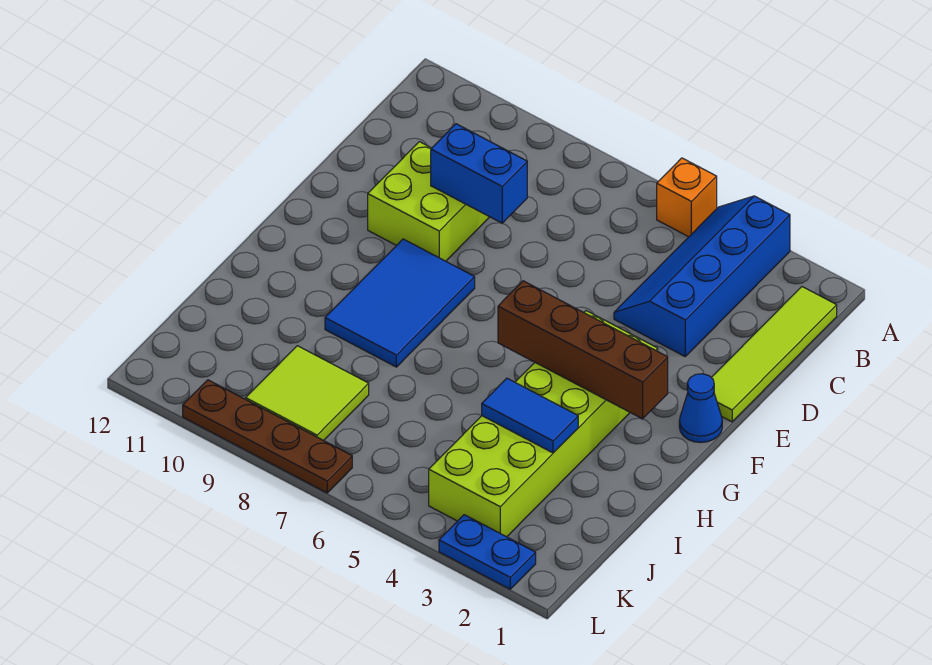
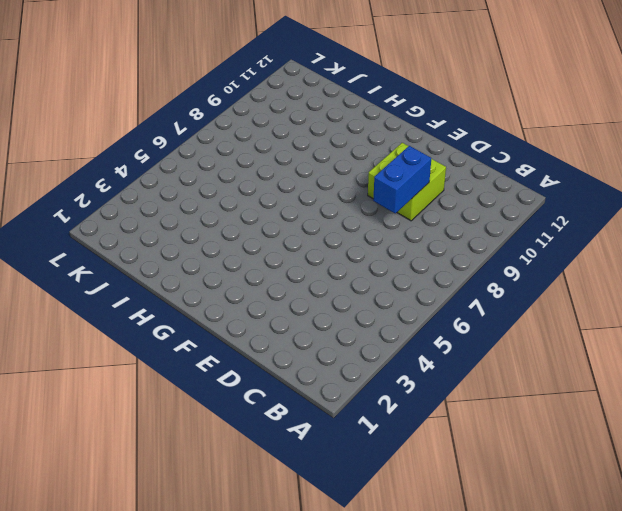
none -> blue 2x4 slope [614,196,790,356]
none -> orange 1x1 brick [657,158,717,237]
none -> lime 1x4 tile [711,287,837,422]

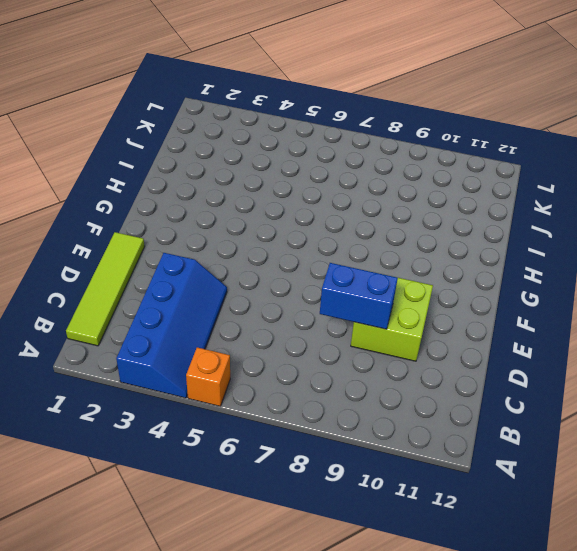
none -> blue 1x1 cone [679,374,722,443]
none -> lime 2x6 brick [429,311,658,537]
none -> blue 2x3 tile [325,239,475,367]

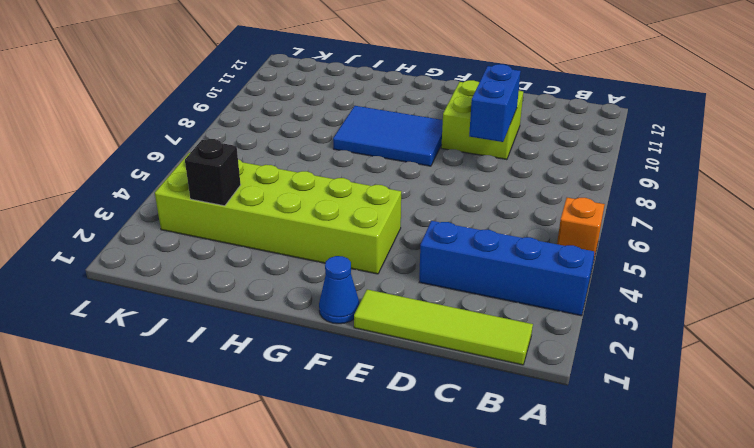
black 1x1 brick [185,139,241,206] -> none
none -> lime 2x2 tile [246,346,369,441]
none -> blue 1x2 plate [439,515,536,589]
none -> brown 1x4 plate [183,380,352,493]

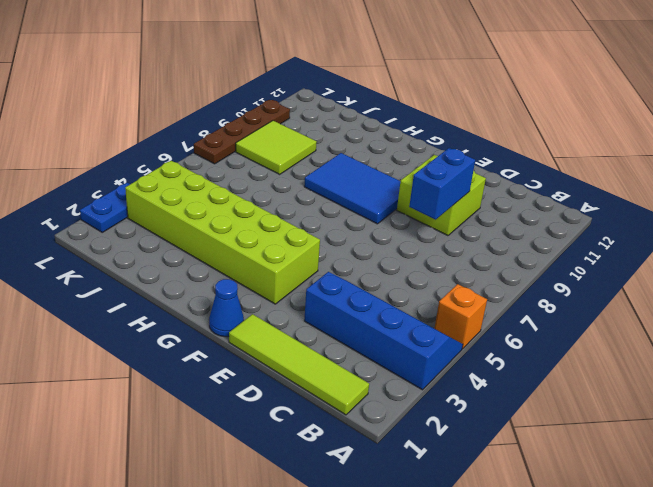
none -> brown 1x4 brick [498,281,668,419]
none -> blue 1x2 tile [482,378,578,453]

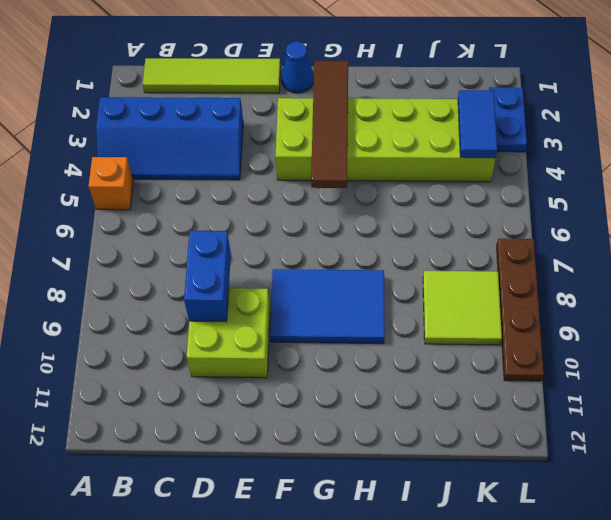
brown 1x4 tile [311,61,348,188] -> brown 1x4 brick [498,281,668,419]
blue 1x2 tile [458,90,497,158] -> blue 1x2 tile moved to [482,378,578,453]

